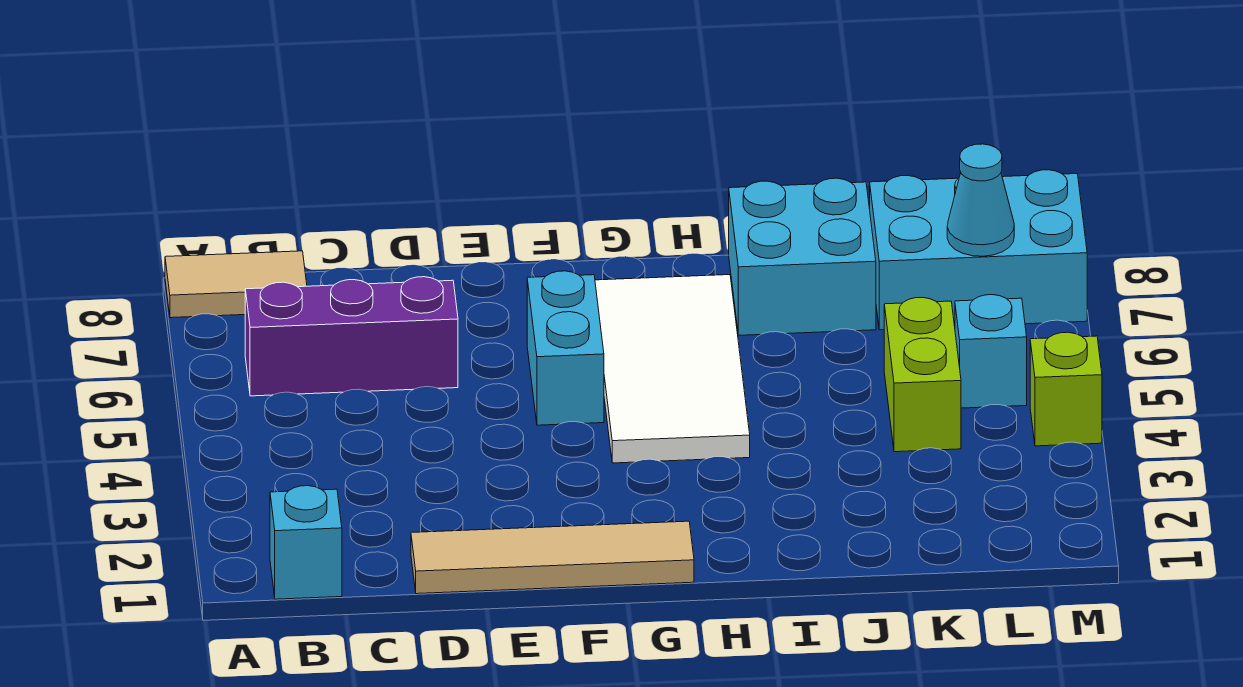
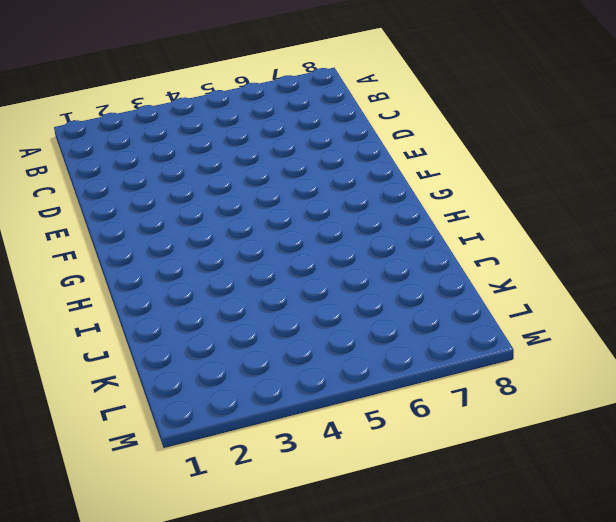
none -> tan 1x2 tile [165,251,307,318]
none -> cyan 1x1 brick [270,486,342,599]
none -> purple 1x3 brick [245,277,458,396]

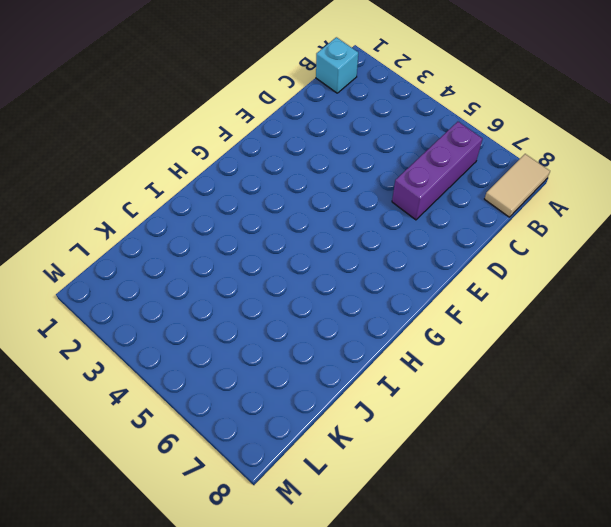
none -> tan 1x4 tile [411,521,694,594]
none -> cyan 1x2 brick [527,271,604,425]
none -> white 2x4 tile [595,275,750,463]

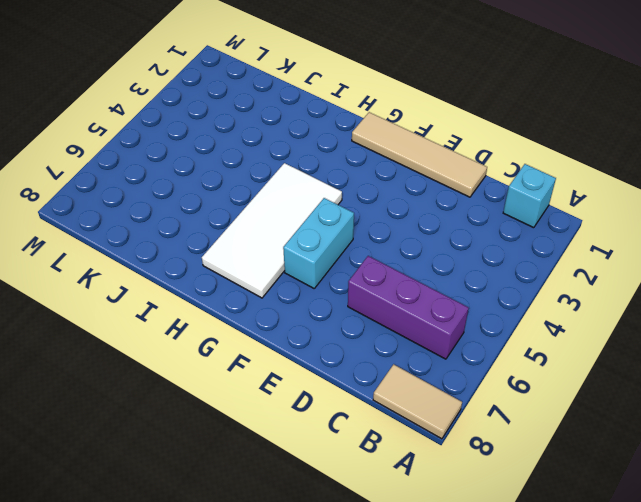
none -> cyan 2x2 brick [729,178,876,335]
none -> lime 1x2 brick [884,297,961,452]
none -> cyan 2x3 brick [870,170,1087,330]

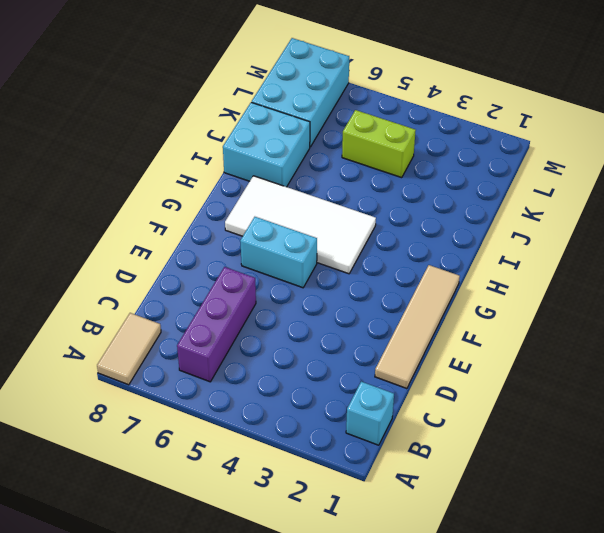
none -> cyan 1x1 brick [955,295,1027,408]
none -> lime 1x1 brick [1030,332,1102,446]
none -> cyan 1x1 cone [947,144,1014,256]

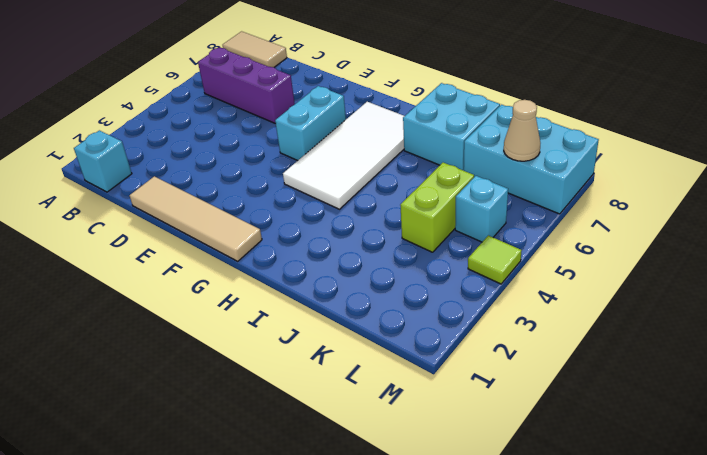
tan 1x1 cone [504,100,540,161] -> cyan 1x1 cone [947,144,1014,256]
lime 1x1 tile [468,235,522,284] -> lime 1x1 brick [1030,332,1102,446]

